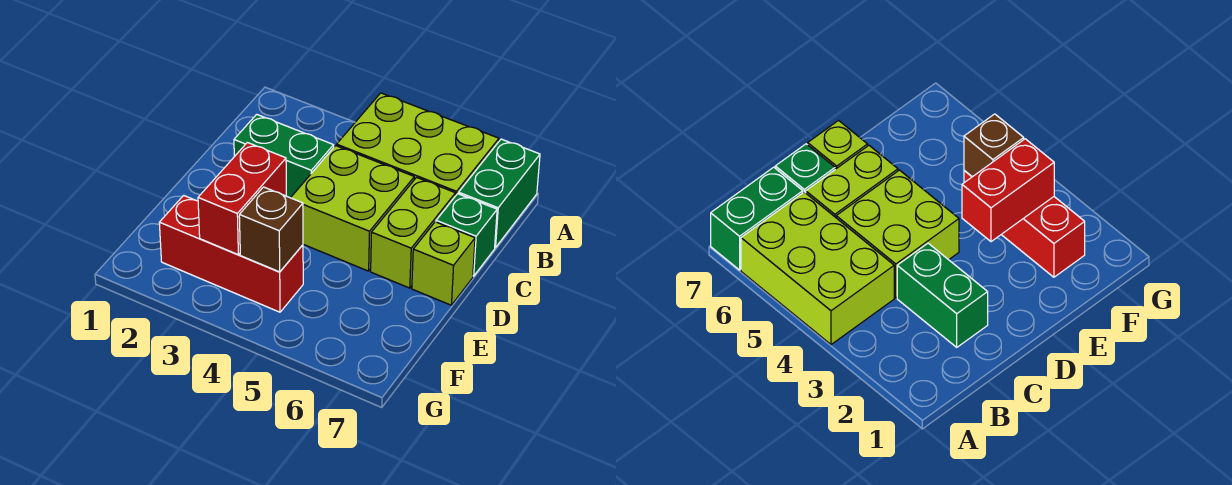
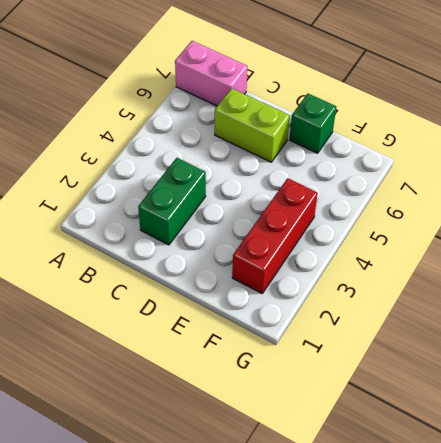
pink 1x2 brick [175,41,247,106] -> green 1x2 brick [459,139,540,248]
green 1x1 brick [290,94,336,153] -> green 1x1 brick moved to [436,194,497,276]
none -> lime 2x3 brick [337,93,499,196]
none -> lime 2x2 brick [291,146,414,271]

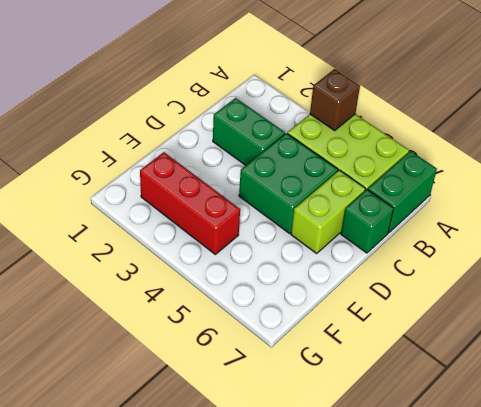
brown 1x1 brick [310,69,360,131] -> brown 1x1 brick moved to [239,187,303,272]
green 2x2 brick [239,133,338,234] -> lime 2x2 brick [291,146,414,271]
none -> lime 1x1 brick [412,222,475,305]
none -> red 1x2 brick [198,142,286,255]

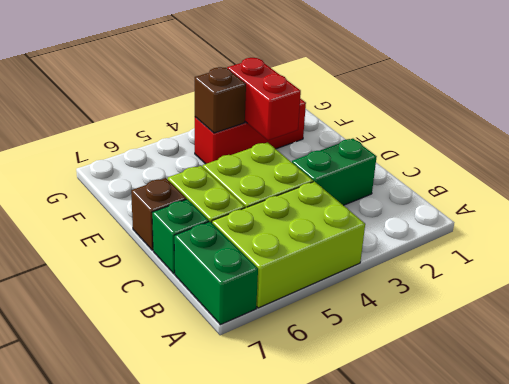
brown 1x1 brick [131,178,186,250] -> lime 1x1 brick [412,222,475,305]

